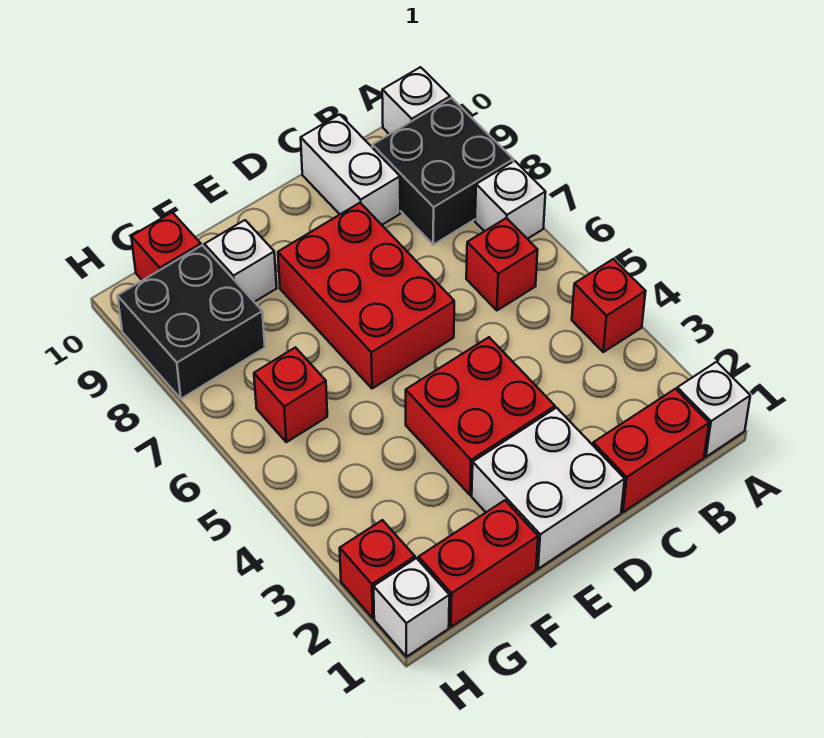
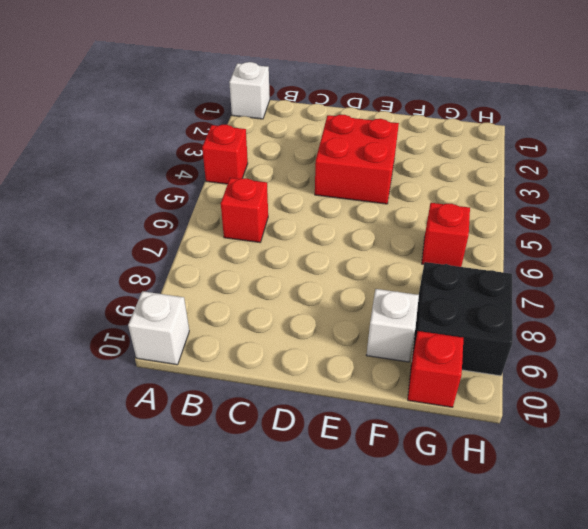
none -> white 1x1 brick [475,161,546,239]
none -> black 2x2 brick [372,98,513,245]
none -> red 1x2 brick [593,389,709,512]

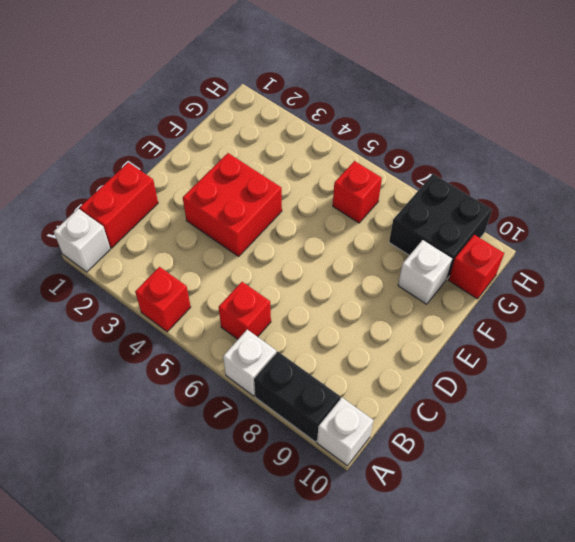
black 1x2 brick [254,352,340,442] -> black 2x2 brick [372,98,513,245]
none -> white 1x2 brick [301,114,400,225]
none -> white 2x2 brick [472,408,625,569]
none -> red 2x3 brick [278,203,454,389]

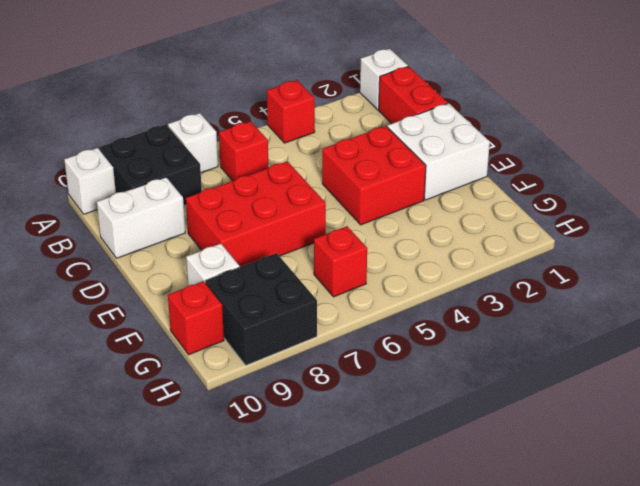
none -> red 1x2 brick [419,500,538,627]
none -> white 1x1 brick [374,558,449,657]
none -> red 1x1 brick [340,520,415,618]

